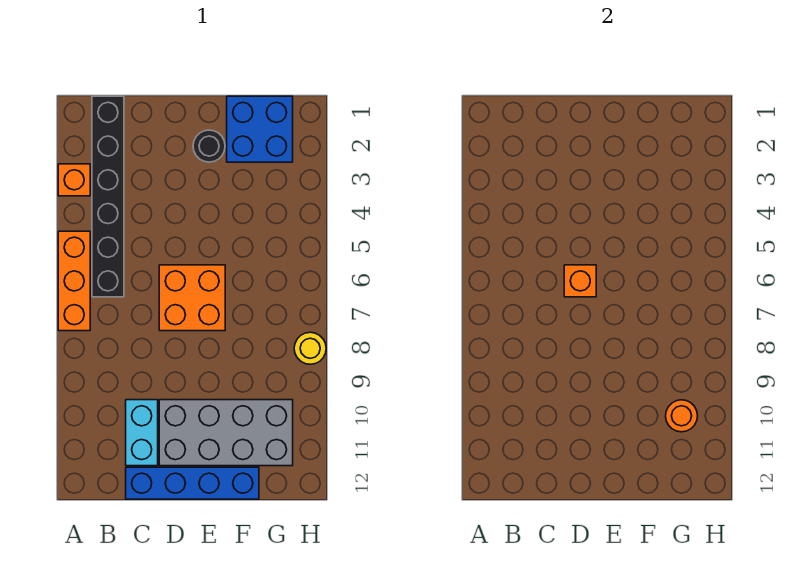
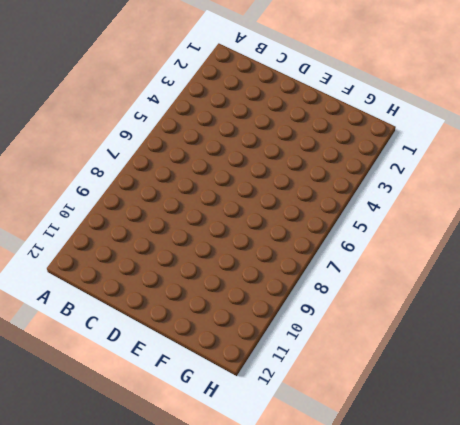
none -> orange 1x1 brick [58,164,90,196]
none -> orange 1x3 brick [58,231,90,331]
none -> black 1x6 brick [92,96,124,297]

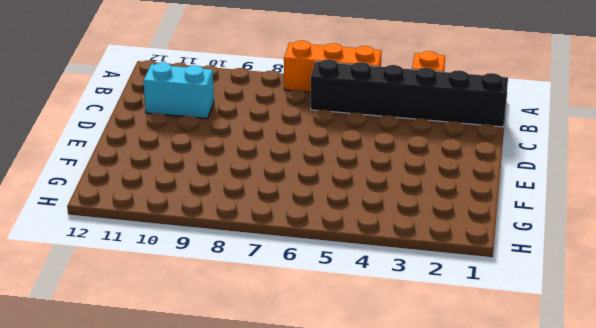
none -> blue 1x4 brick [126,467,259,499]
none -> orange 2x2 brick [159,265,225,331]
none -> grey 2x4 brick [159,400,293,466]

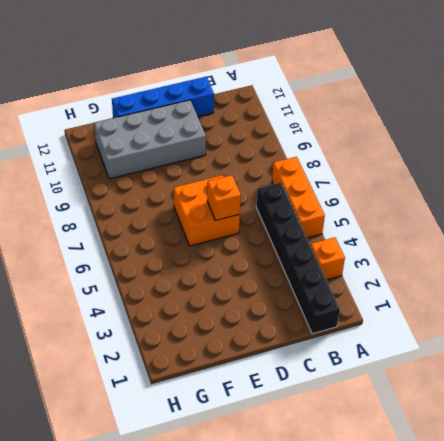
none -> cyan 1x2 brick [126,400,158,466]
none -> black 1x1 round brick [193,130,225,162]
none -> blue 2x2 brick [227,96,293,162]

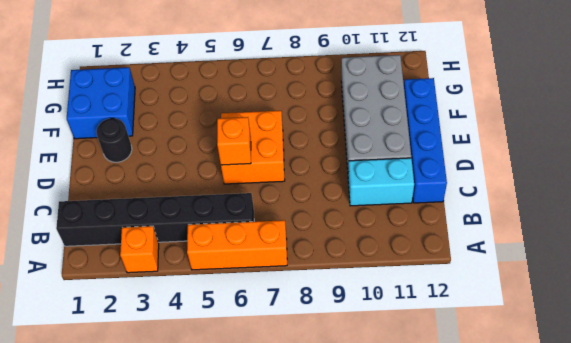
none -> yellow 1x1 round brick [294,332,326,364]
none -> orange 1x1 round brick [666,400,698,432]

